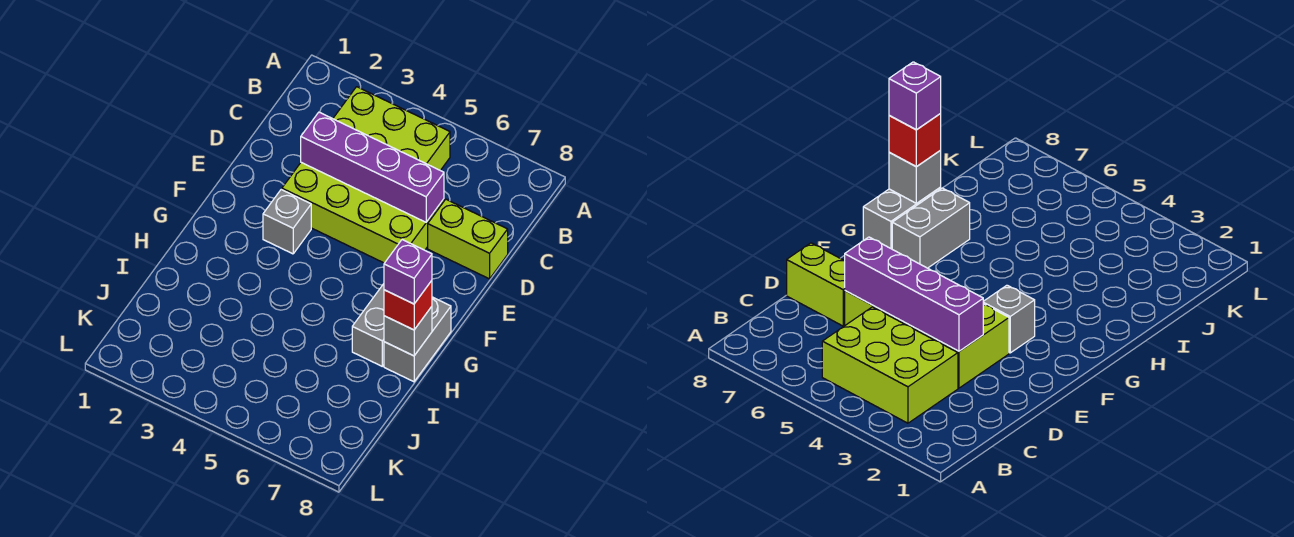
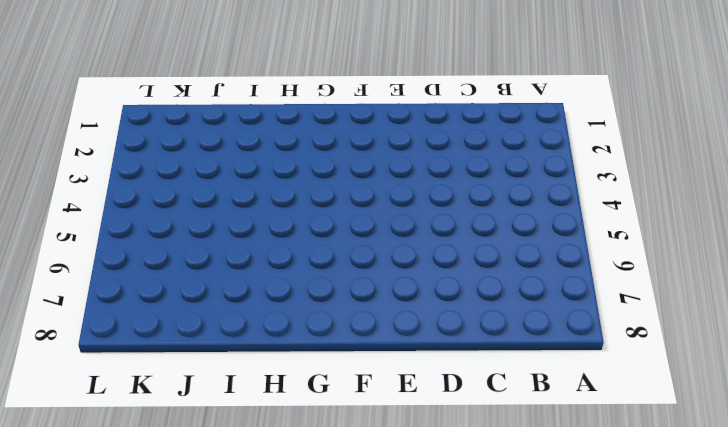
none -> lime 2x3 brick [333,87,450,170]
none -> lime 2x4 brick [282,162,444,263]

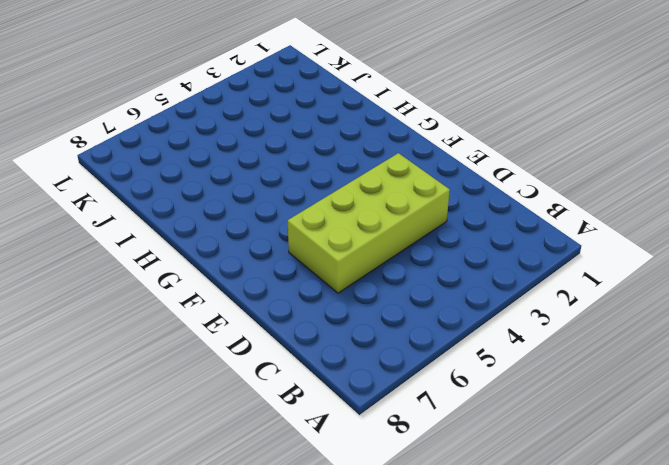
none -> lime 2x3 brick [333,87,450,170]
none -> lime 1x2 brick [428,199,508,279]

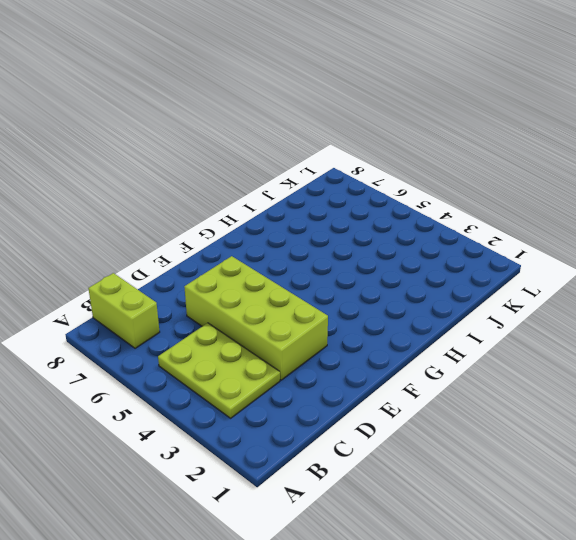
lime 2x3 plate [158,323,280,418] -> lime 2x3 brick [333,87,450,170]
lime 1x2 brick [88,273,160,348] -> lime 1x2 brick moved to [428,199,508,279]
none -> grey 1x1 brick [263,190,311,254]
none -> grey 1x2 brick [352,284,384,366]

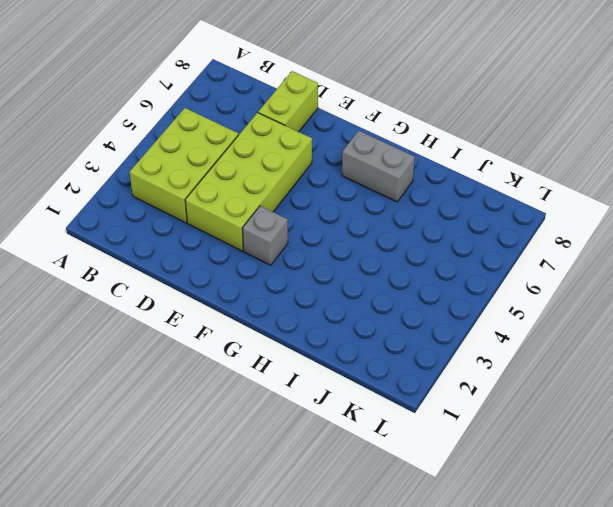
none -> grey 1x2 brick [384,297,451,382]
none -> purple 1x4 brick [301,112,444,222]

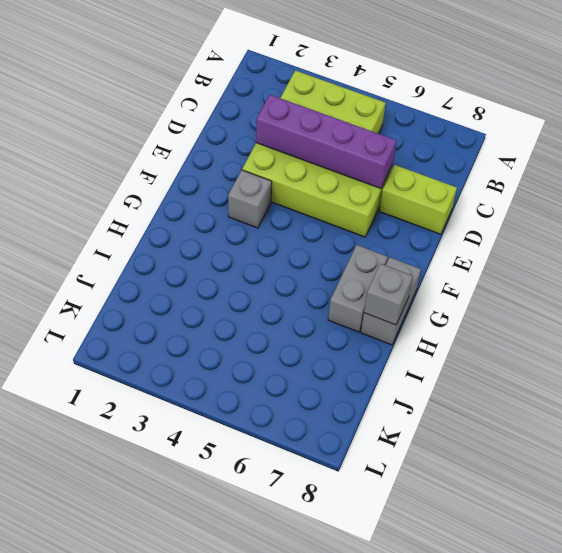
none -> red 1x1 brick [384,281,432,330]
none -> purple 1x1 brick [384,240,432,304]

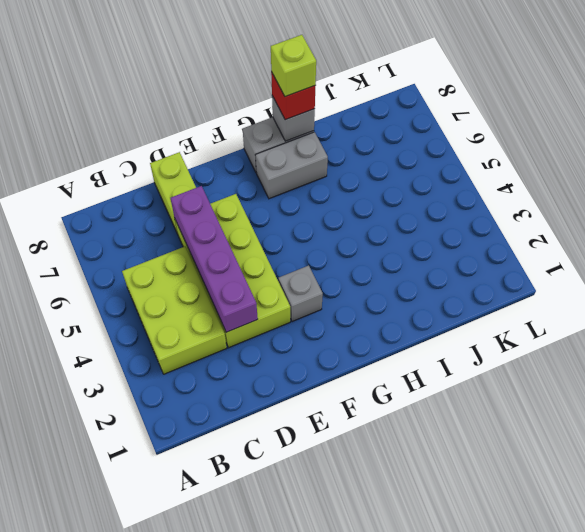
lime 1x1 brick [271,35,316,97] -> purple 1x1 brick [384,240,432,304]

